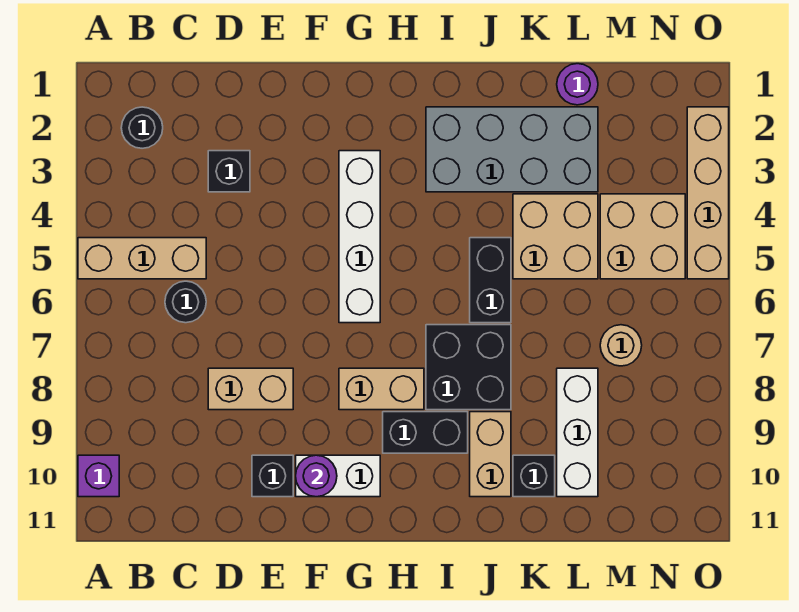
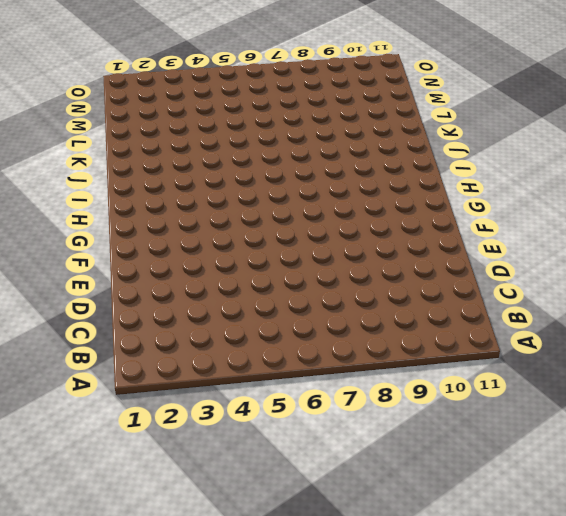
none -> tan 1x3 brick [78,238,206,279]
none -> purple 1x1 brick [78,455,119,497]
none -> black 1x1 round brick [121,107,163,148]

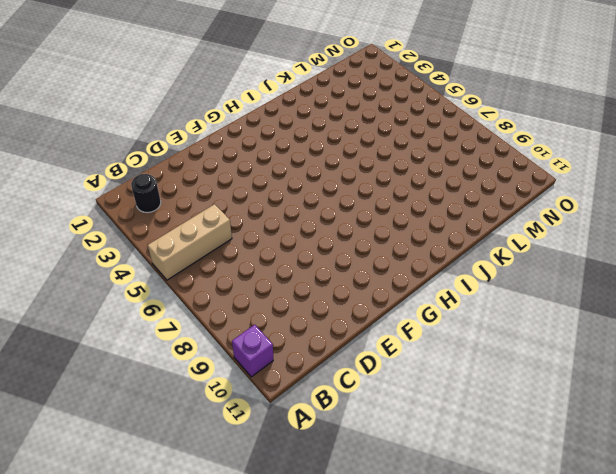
none -> black 1x1 round brick [165,281,206,323]
none -> black 1x1 brick [208,151,250,192]
none -> tan 1x2 brick [208,368,293,410]

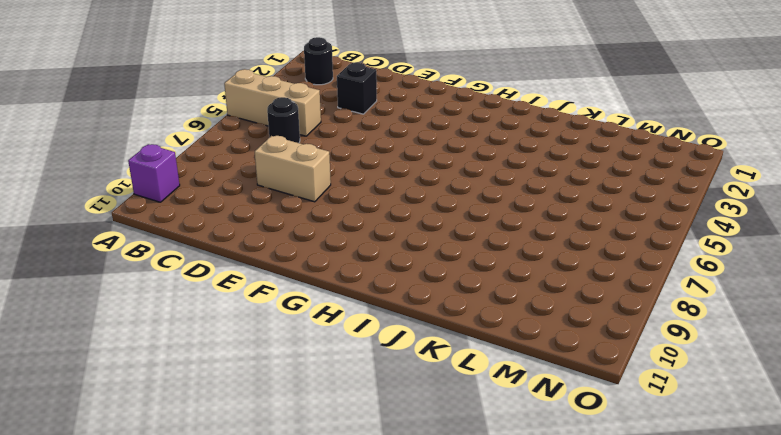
none -> black 1x1 brick [252,455,293,497]
none -> white 1x2 brick [296,455,380,497]
none -> white 1x4 brick [339,151,380,323]

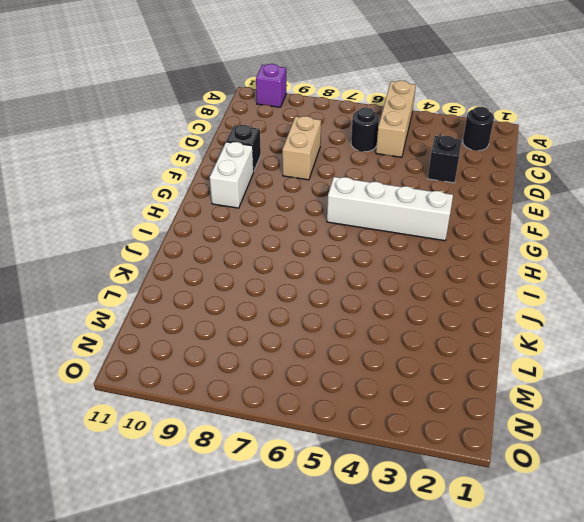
none -> tan 1x2 brick [339,368,424,410]
none -> black 1x2 brick [383,412,468,453]
none -> grey 2x4 brick [426,107,598,192]

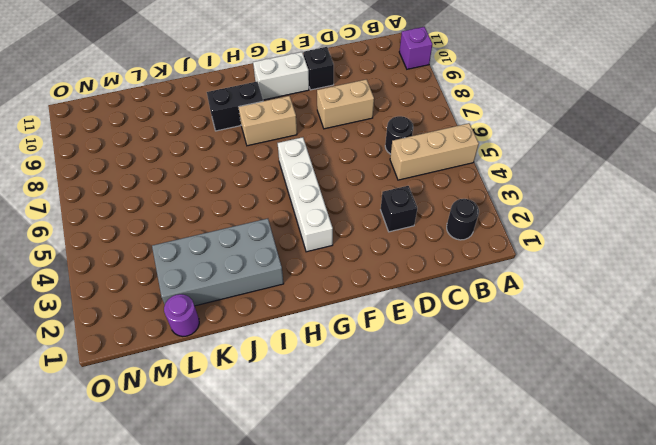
none -> black 2x2 brick [426,325,511,410]
none -> black 1x2 brick [470,238,511,323]
none -> tan 1x2 brick [470,412,511,497]

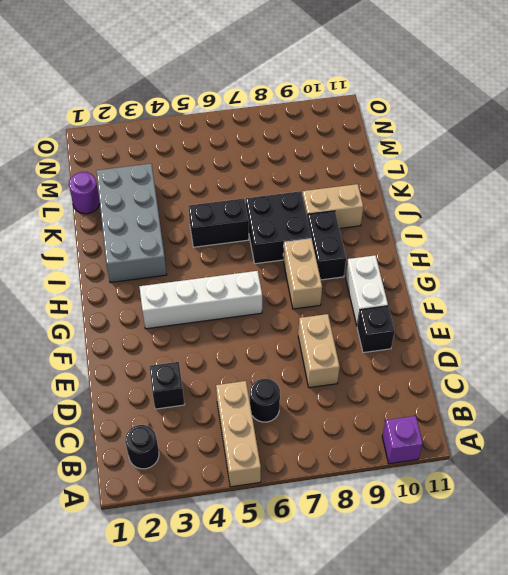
none -> tan 2x2 brick [513,194,598,279]
none -> black 1x1 brick [513,455,555,497]
none -> white 1x3 brick [557,368,598,497]

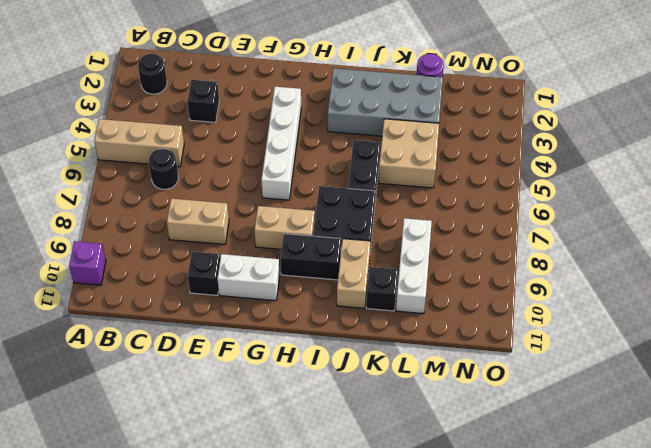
none -> tan 2x2 brick [600,194,685,279]
none -> tan 1x1 round brick [600,325,642,366]
none -> tan 1x4 brick [687,107,729,279]

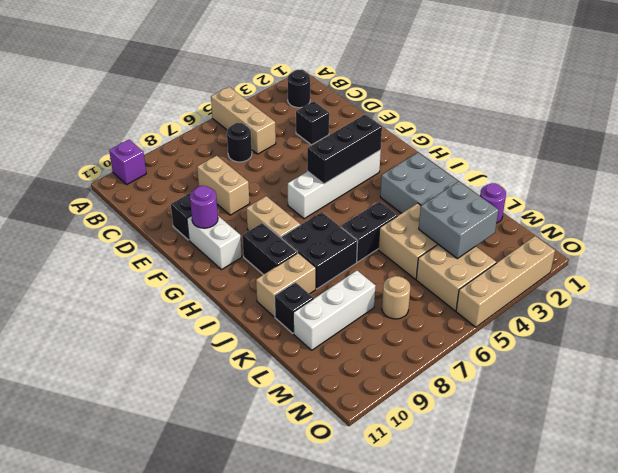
black 1x3 brick [307,115,382,184] -> none
grey 2x2 brick [419,181,498,259] -> none

